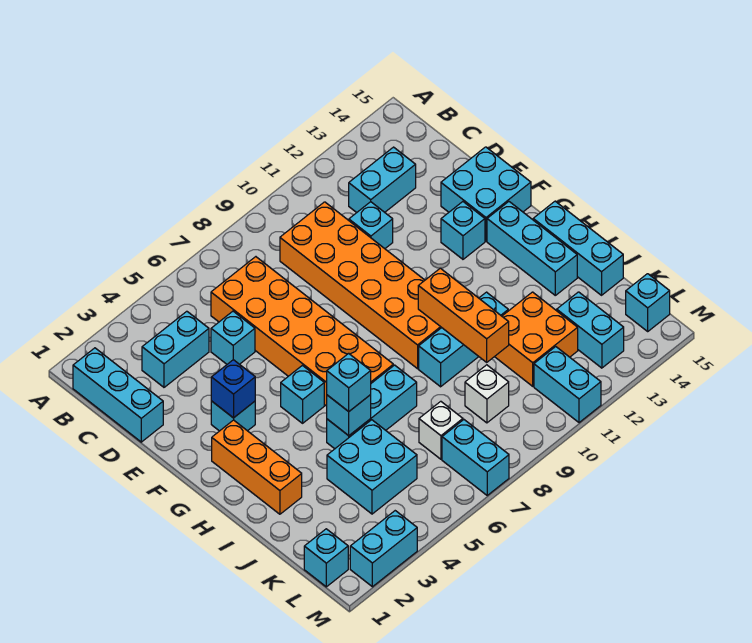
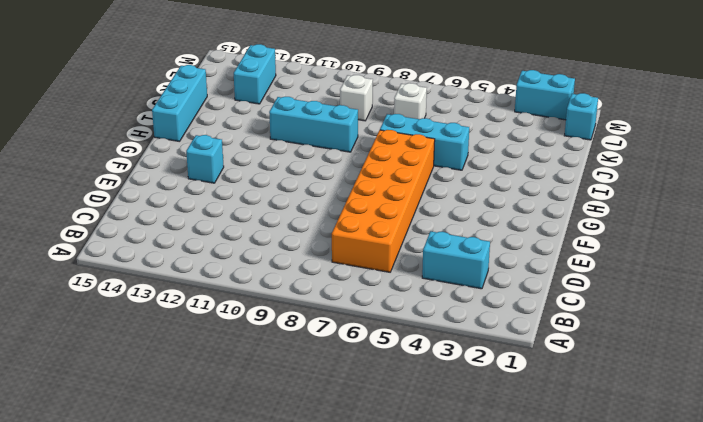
none -> cyan 1x3 brick [73,348,163,442]
none -> orange 2x6 brick [280,202,442,369]
none -> cyan 1x2 brick [349,147,416,213]
none -> cyan 1x1 brick [211,311,255,364]

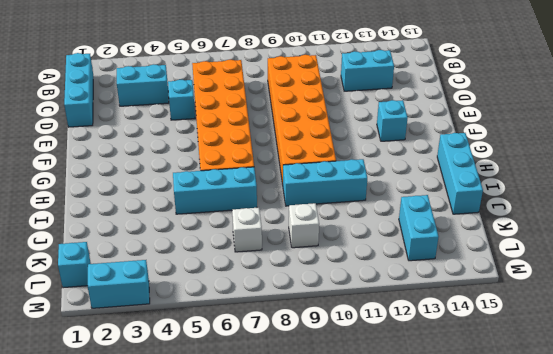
none -> cyan 1x1 brick [349,202,393,249]
none -> cyan 2x2 brick [441,147,531,241]
none -> cyan 1x1 brick [211,401,255,431]
none -> orange 1x3 brick [212,420,302,514]

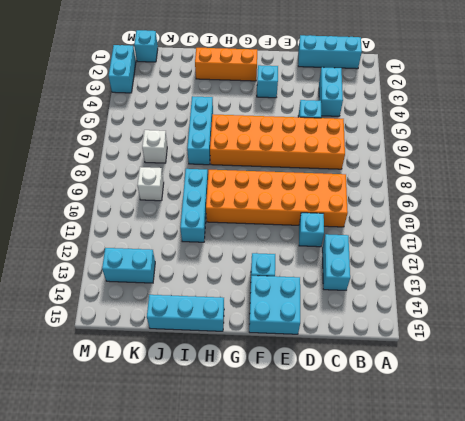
none -> cyan 1x1 brick [281,365,324,423]
none -> cyan 1x3 brick [487,202,577,295]
none -> cyan 2x2 brick [327,420,417,514]
none -> orange 2x2 brick [495,292,578,386]

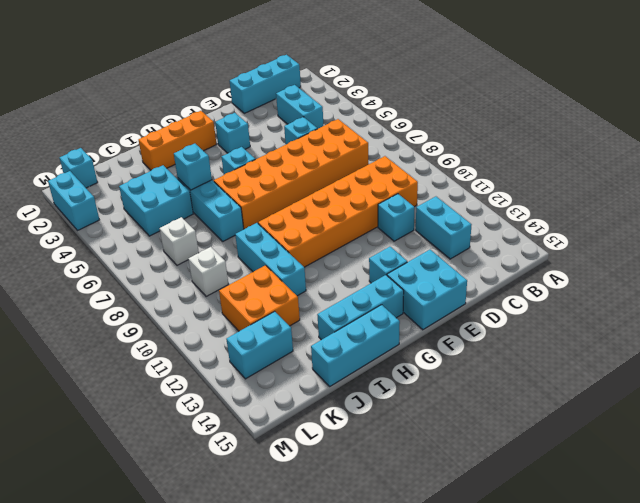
none -> cyan 1x2 brick [442,420,509,495]
none -> cyan 1x2 brick [534,347,601,423]
none -> cyan 1x1 brick [626,274,670,331]
none -> blue 1x1 brick [211,360,255,418]

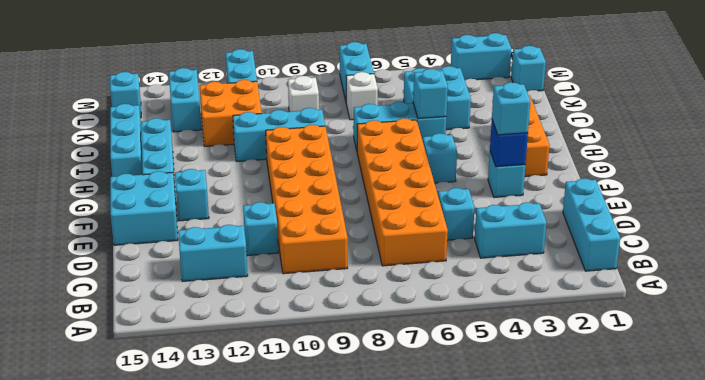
cyan 1x1 brick [492,82,530,135] -> cyan 1x1 brick moved to [327,353,371,412]
none -> orange 1x3 brick [418,268,509,362]

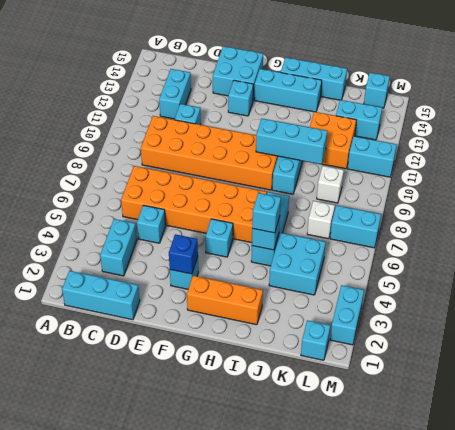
cyan 1x3 brick [256,119,327,164] -> orange 1x3 brick [418,268,509,362]

